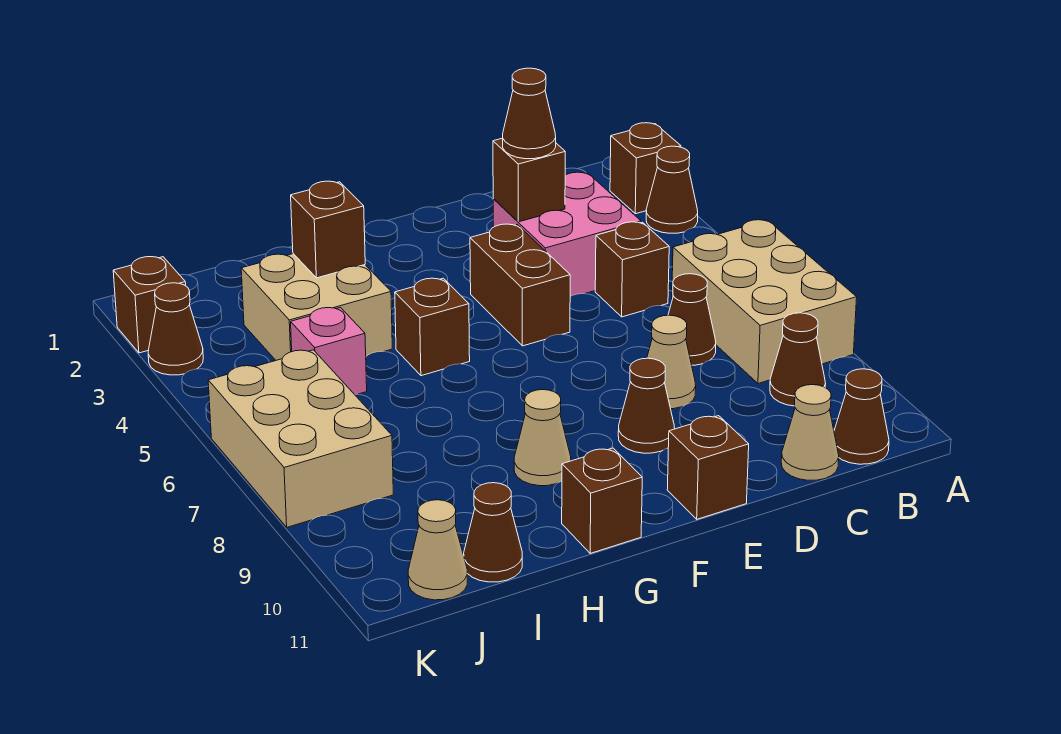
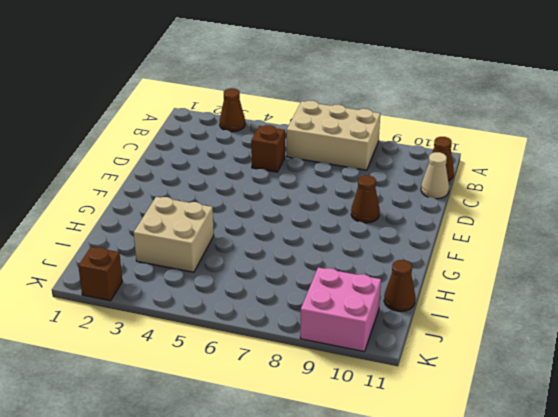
pink 2x2 brick [300,268,381,352] -> pink 2x2 brick moved to [493,172,641,297]
none -> brown 1x1 brick [610,123,681,214]
none -> brown 1x1 cone [770,313,826,406]
none -> brown 1x1 cone [668,274,716,365]

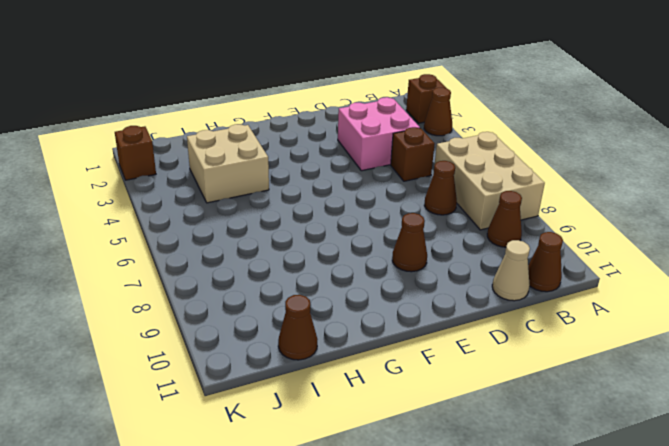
none -> tan 1x1 cone [647,315,696,409]
none -> brown 1x2 brick [470,224,570,346]
none -> brown 1x1 brick [667,416,749,519]

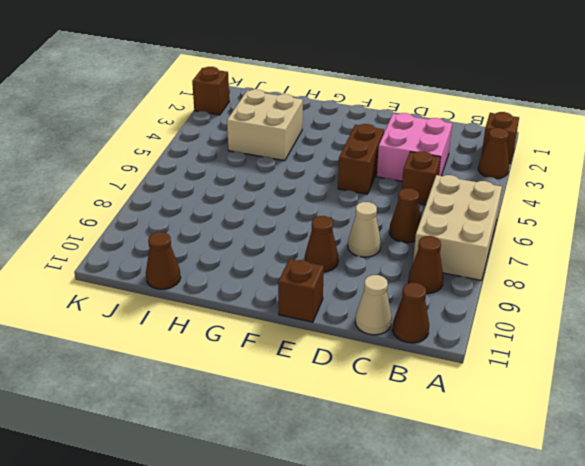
none -> brown 1x1 brick [395,278,470,376]
none -> tan 1x1 cone [514,390,571,486]
none -> brown 1x1 brick [562,448,642,553]

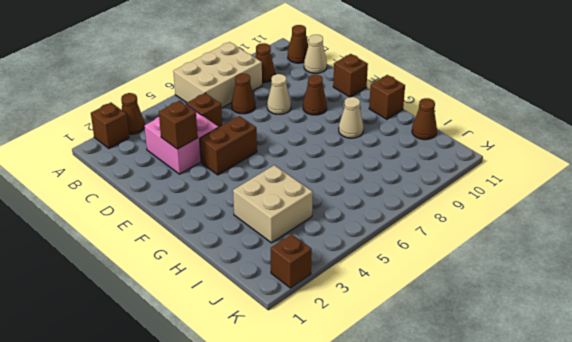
none -> brown 1x1 brick [395,278,470,376]
none -> pink 1x1 brick [291,307,367,394]
none -> tan 2x3 brick [208,350,393,527]

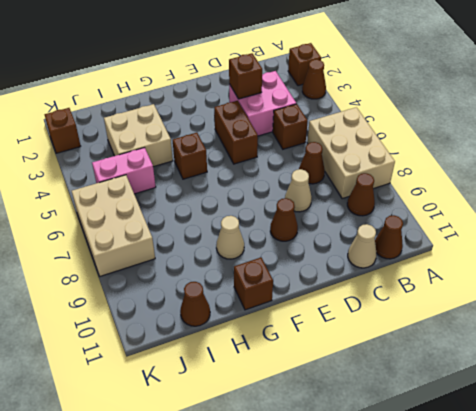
pink 1x2 brick [92,148,156,194] -> pink 1x1 brick [291,307,367,394]
none -> brown 1x1 brick [667,416,749,519]
none -> tan 1x1 cone [408,500,467,600]
none -> brown 1x1 cone [148,283,203,375]

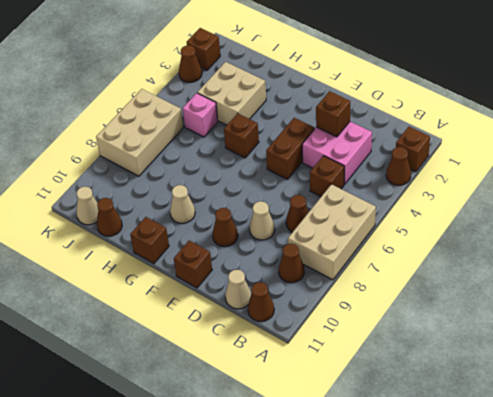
none -> brown 1x1 brick [291,181,365,278]
none -> brown 1x1 cone [503,68,556,159]

